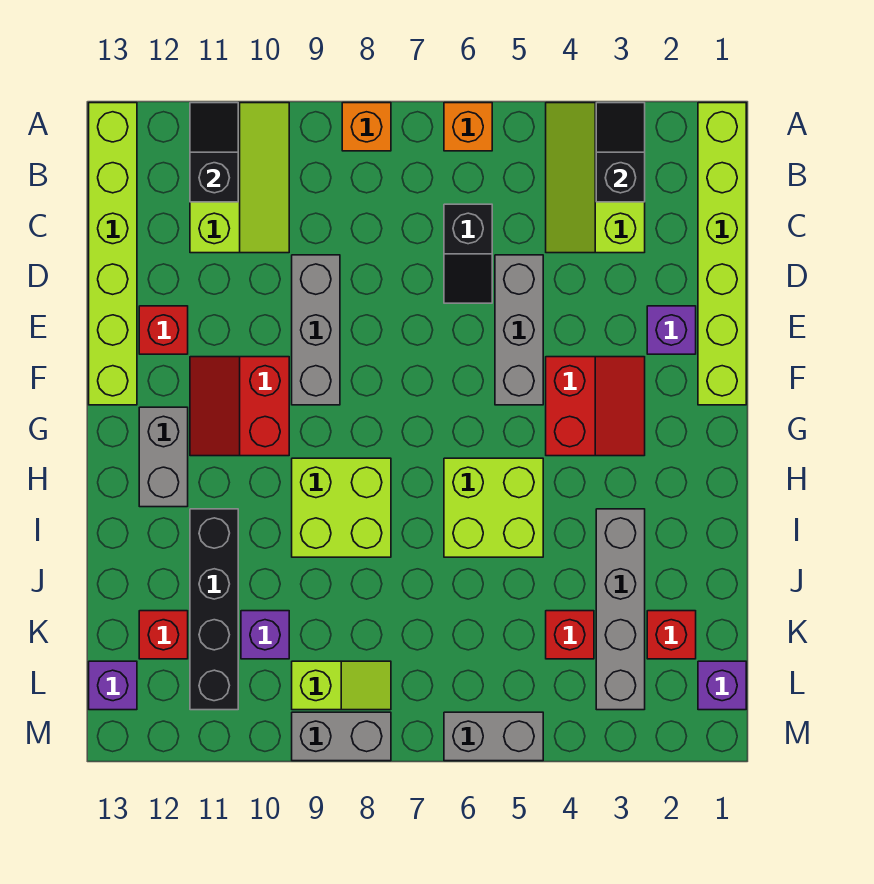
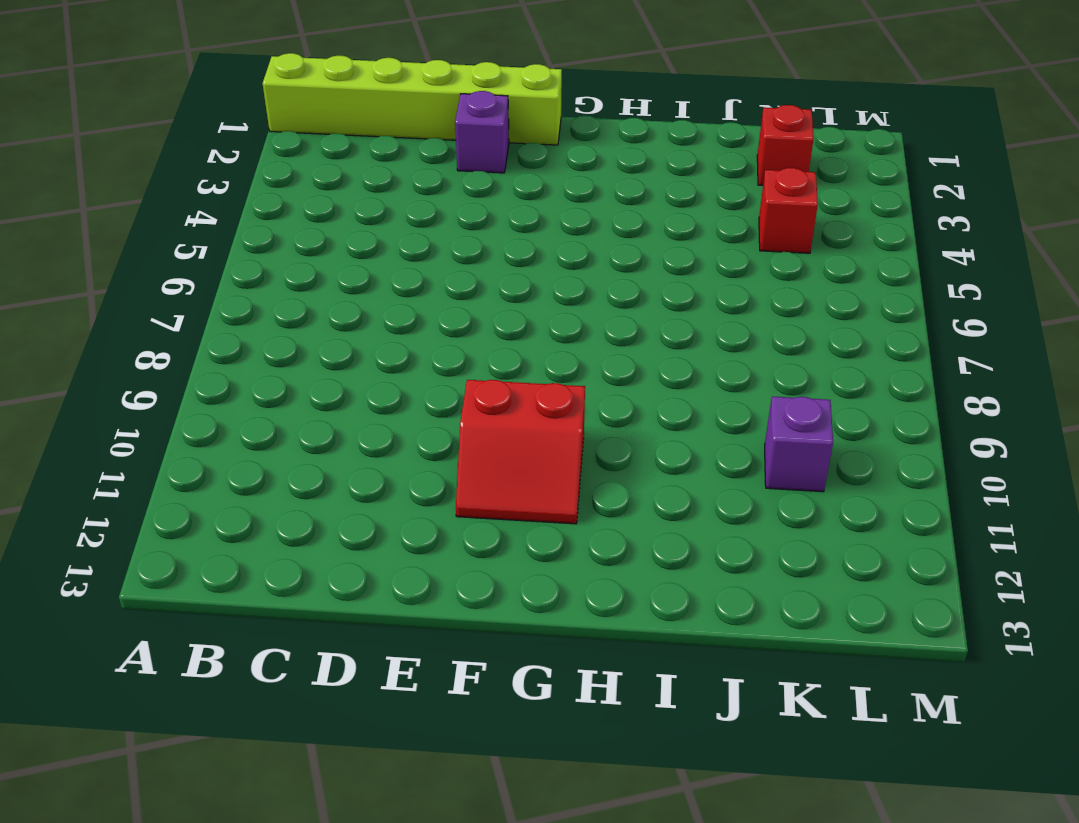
none -> lime 2x3 slope [546,103,645,253]
none -> orange 1x1 brick [444,103,492,151]
none -> orange 1x1 brick [342,103,391,151]

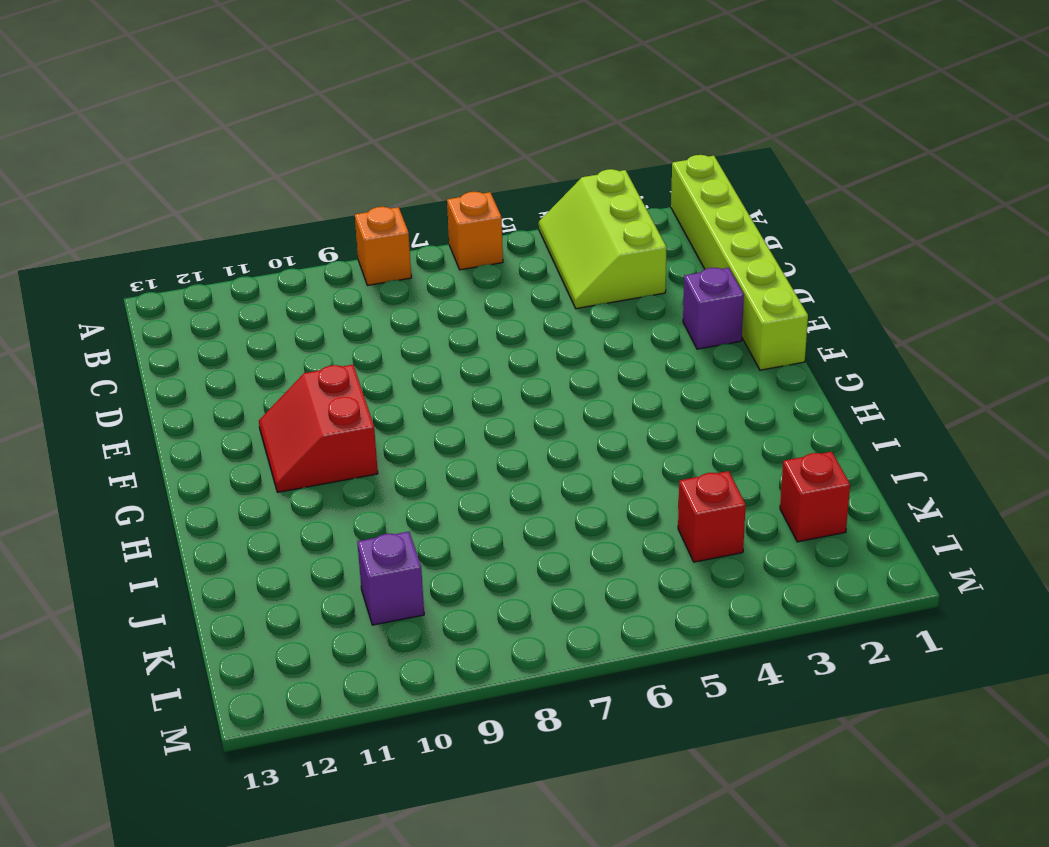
none -> lime 2x3 slope [190,103,289,253]
none -> lime 1x6 brick [89,103,137,405]
none -> black 1x2 slope [444,204,492,303]

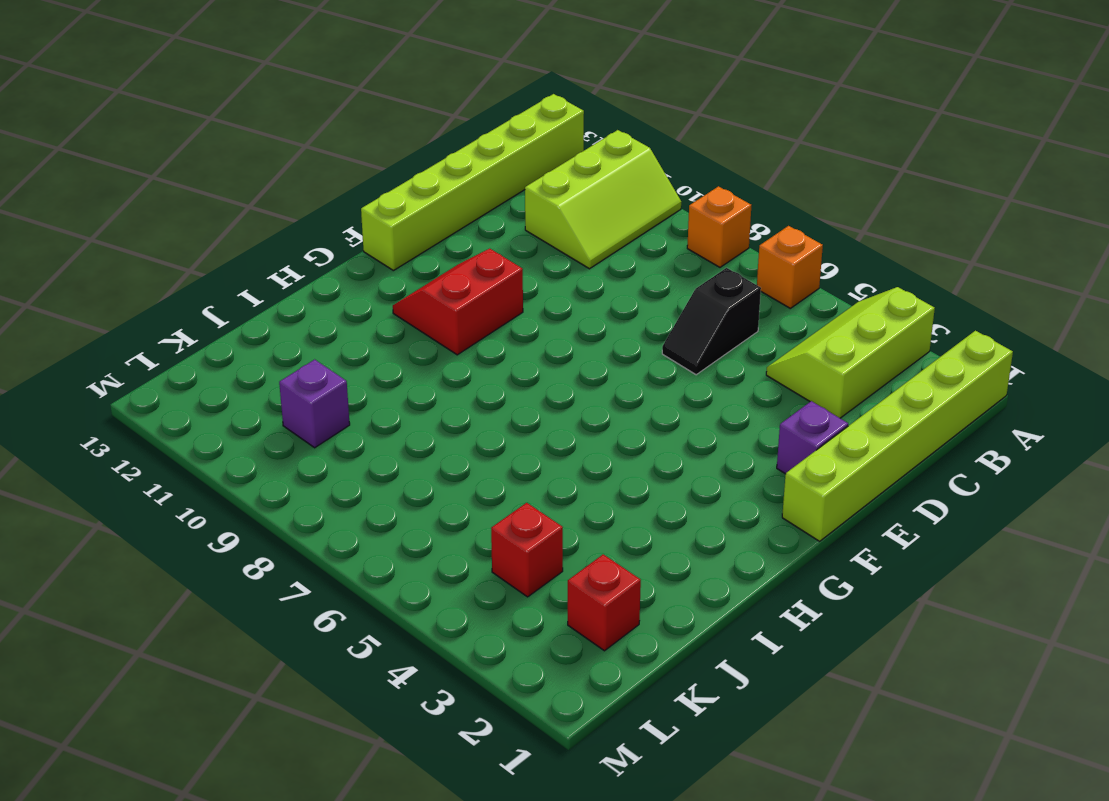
none -> grey 1x3 brick [495,255,543,405]
none -> grey 1x3 brick [292,255,340,405]
none -> red 1x1 brick [139,306,188,354]

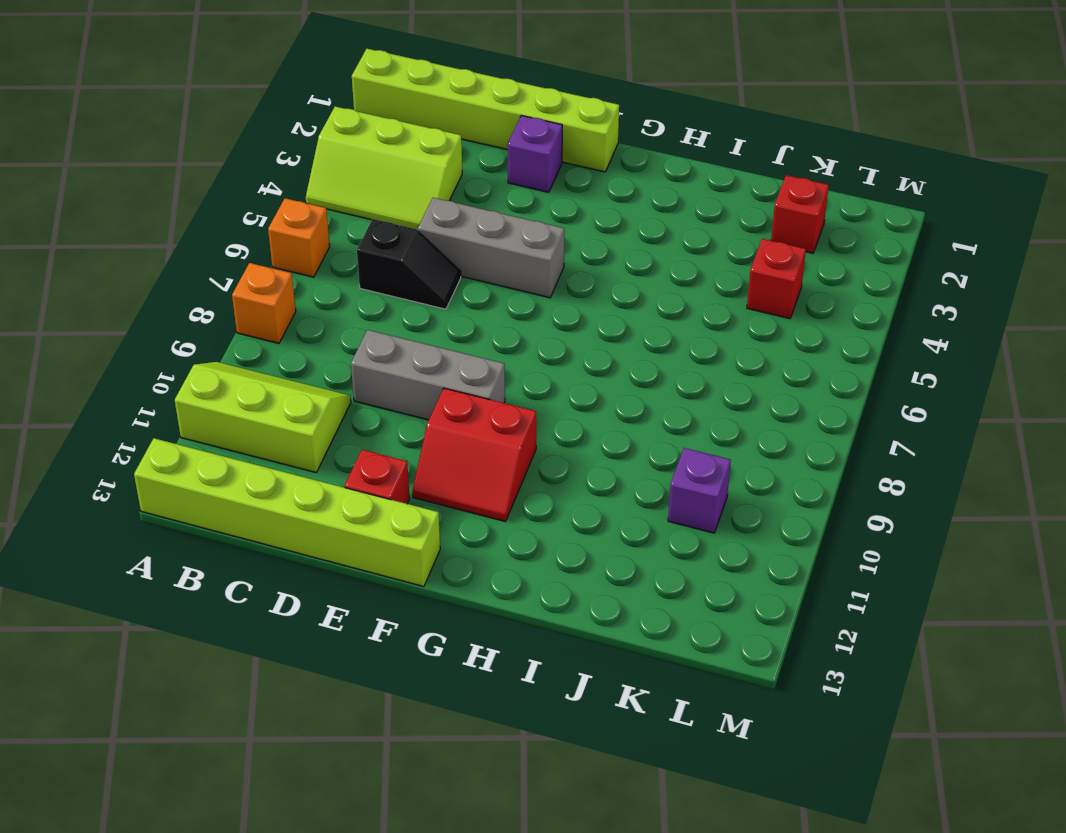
none -> red 2x2 slope [546,357,645,456]
none -> grey 1x2 brick [139,407,188,507]
none -> lime 2x2 brick [444,458,543,557]

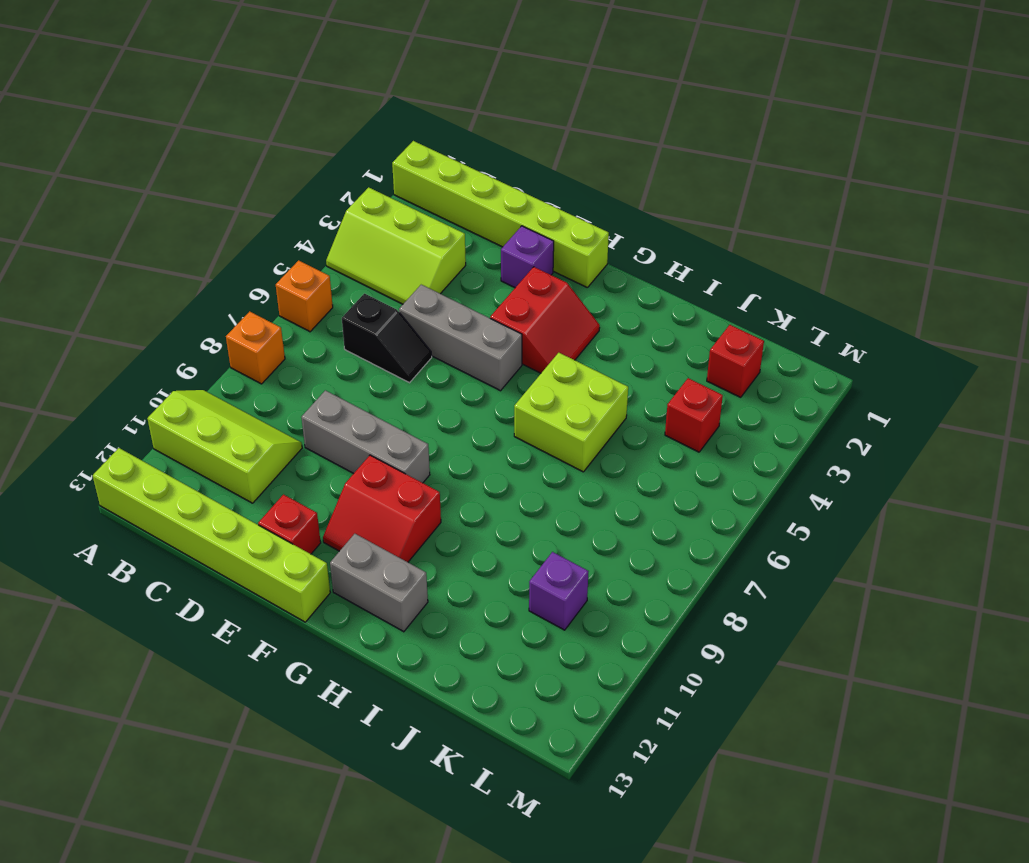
red 2x2 slope [490,267,600,373] -> red 2x2 slope turned to [546,357,645,456]
none -> lime 2x2 brick [292,458,391,557]
none -> grey 1x4 brick [596,509,645,710]
none -> black 1x4 brick [190,509,238,710]

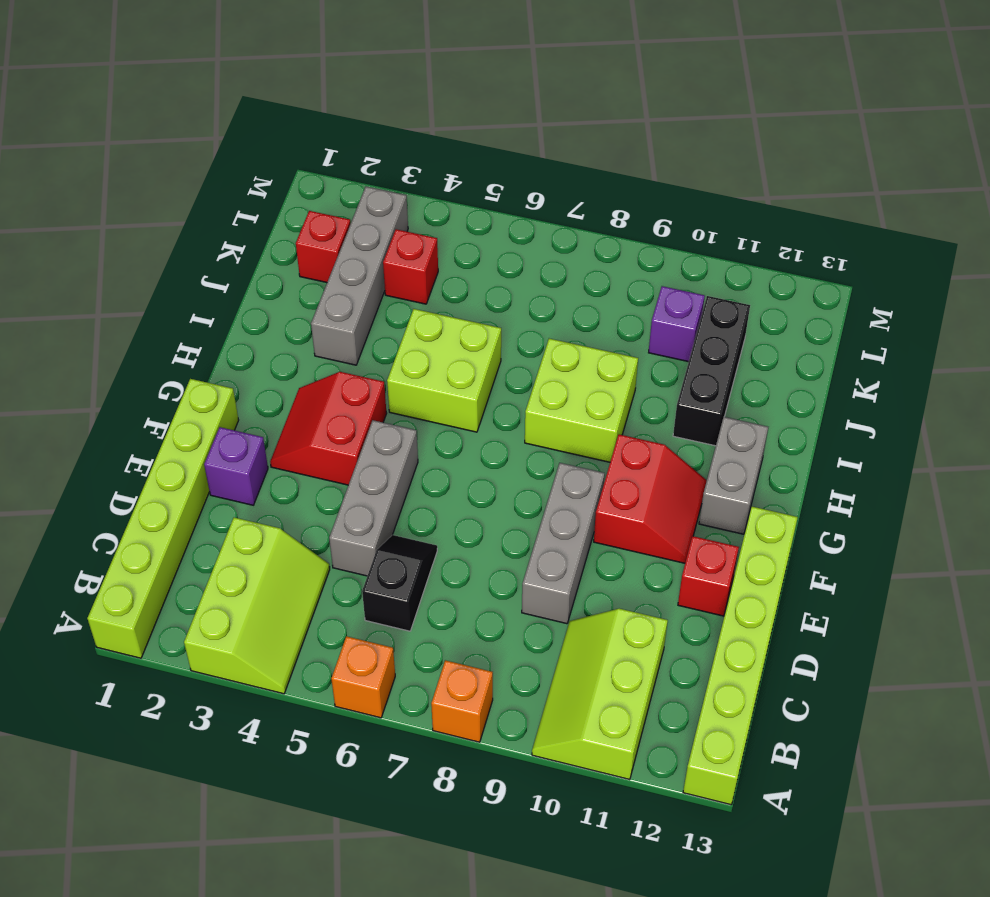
black 1x3 brick [673,296,750,446] -> black 1x4 brick [190,509,238,710]
none -> red 1x1 brick [139,611,188,659]
none -> purple 1x1 brick [698,661,746,710]
none -> lime 1x2 slope [292,661,391,710]

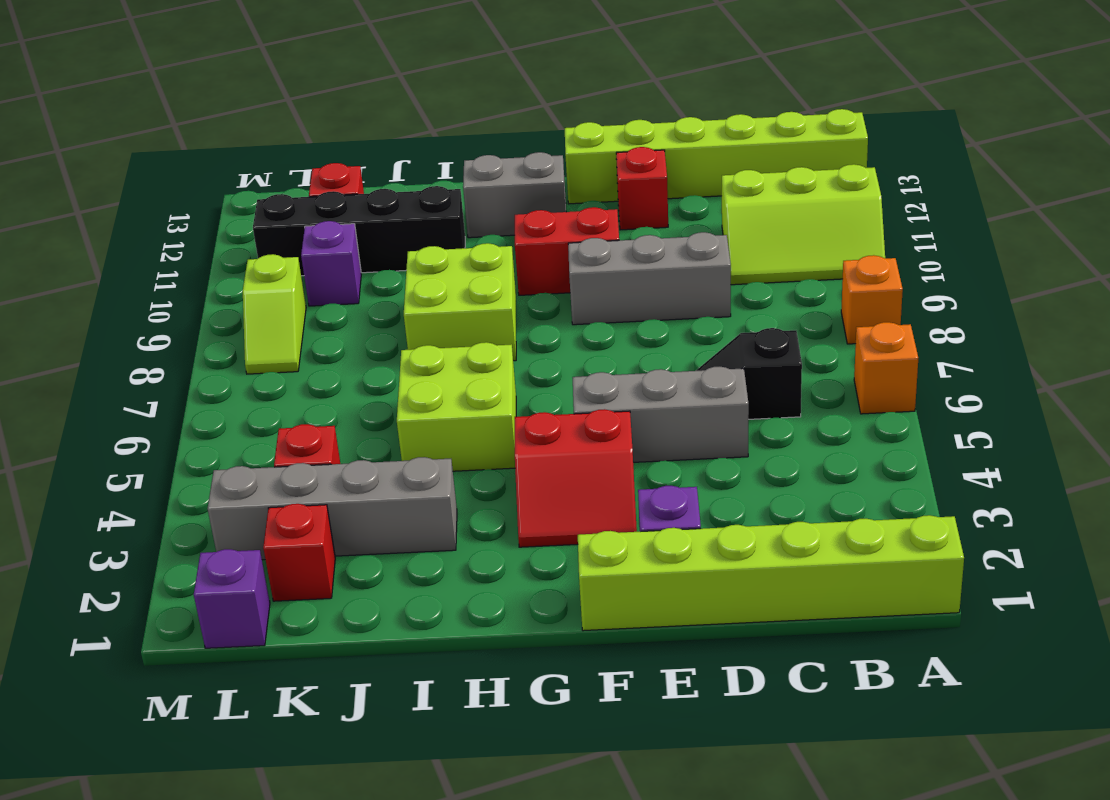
none -> lime 2x3 slope [546,103,645,253]
none -> purple 1x1 brick [89,661,137,710]
none -> grey 1x2 brick [444,712,543,761]

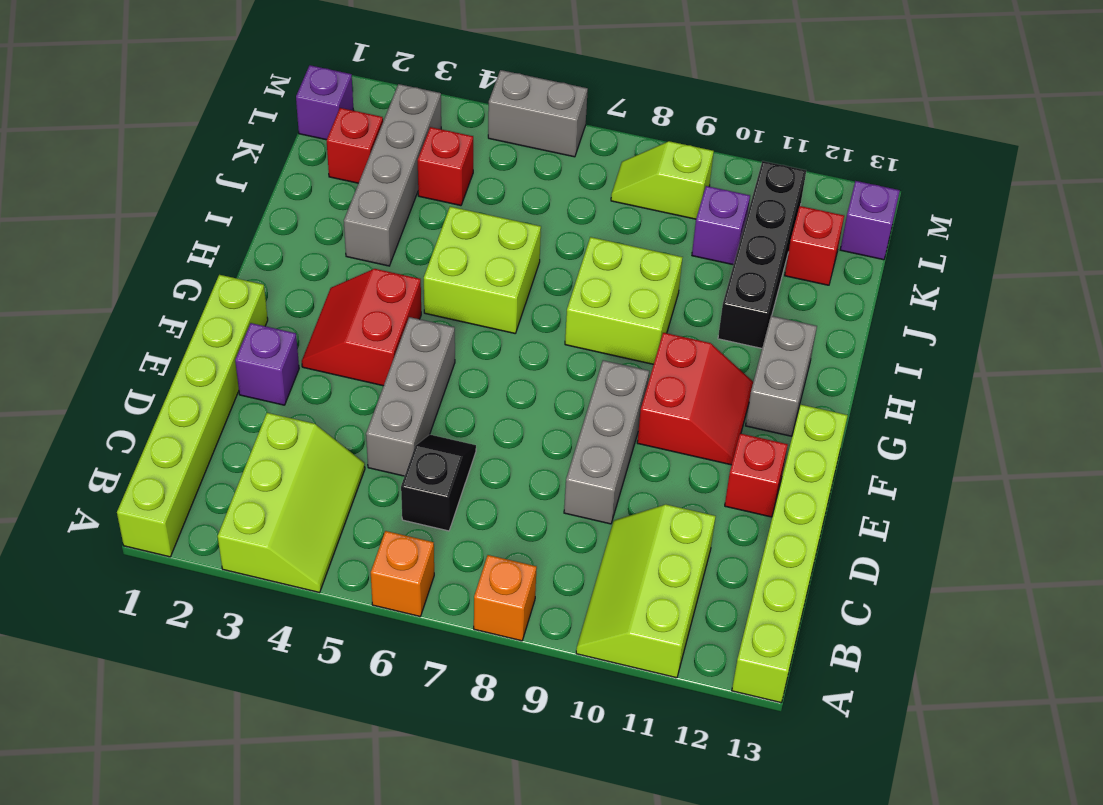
none -> grey 1x2 brick [292,712,391,761]
none -> black 1x2 slope [596,103,645,202]
none -> black 1x2 slope [190,103,238,202]

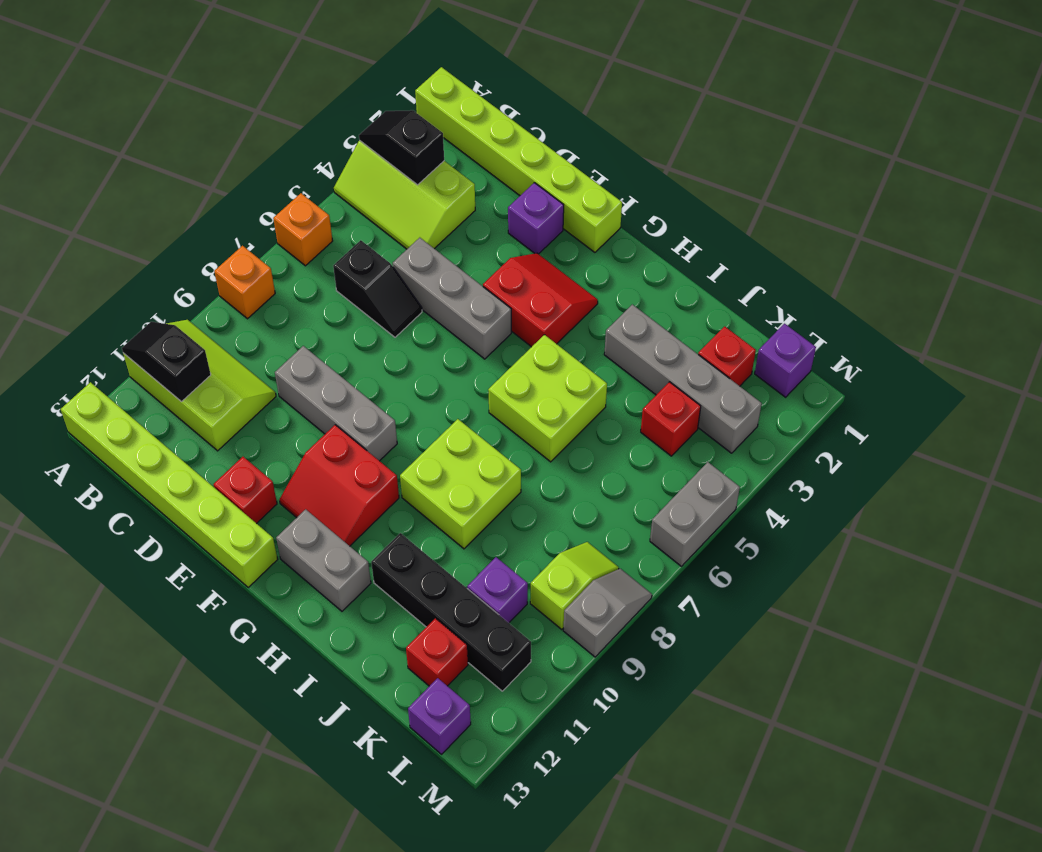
grey 1x2 slope [563,569,652,657] -> grey 1x2 brick [292,712,391,761]

